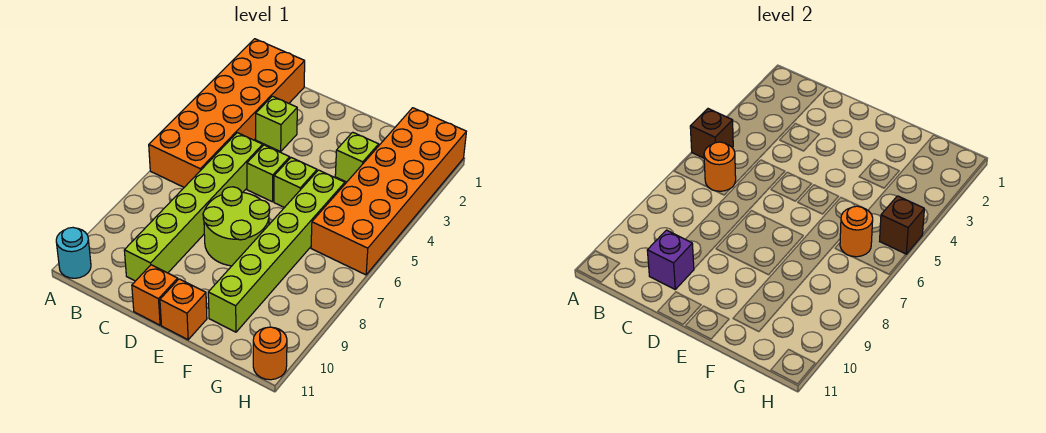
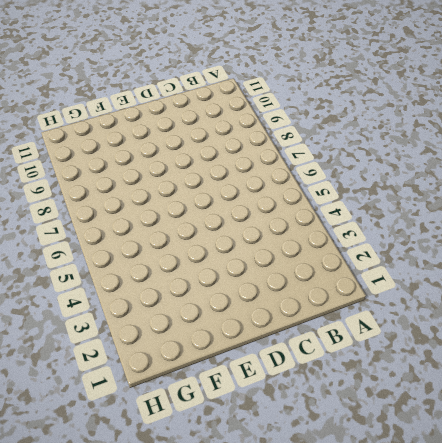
none -> orange 2x6 brick [149,39,305,187]
none -> cyan 1x1 round brick [56,228,91,278]
none -> lime 1x1 brick [256,96,297,151]

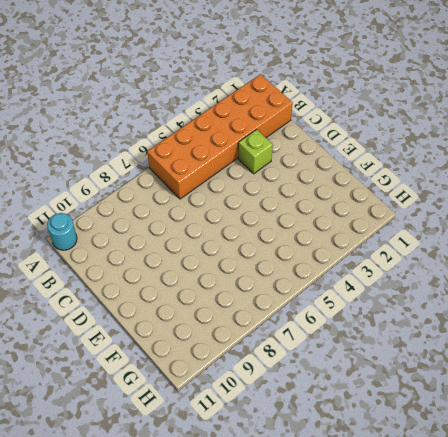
none -> lime 1x6 brick [124,133,263,281]
none -> lime 1x1 brick [247,145,290,202]
none -> lime 2x2 round brick [203,187,270,266]

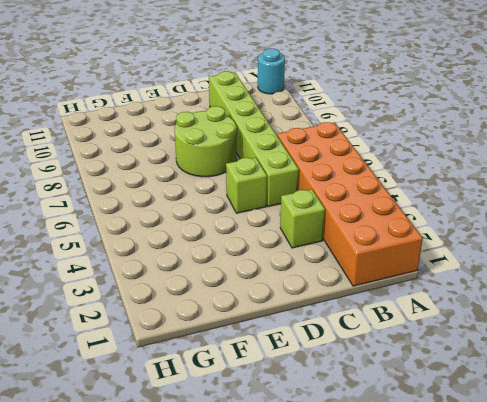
none -> orange 1x1 brick [132,265,178,325]
none -> lime 1x1 brick [274,158,317,208]
none -> orange 1x1 brick [160,279,207,340]

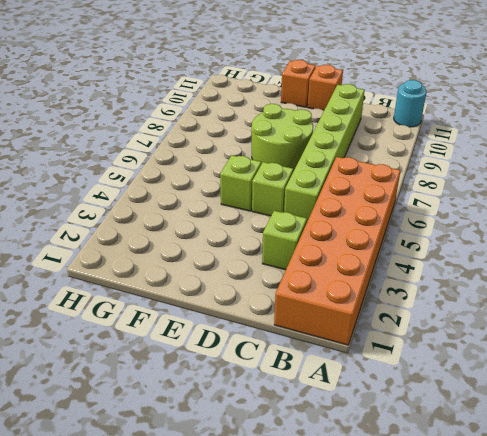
none -> lime 1x1 brick [335,132,379,182]
none -> lime 1x6 brick [208,170,345,332]
none -> orange 2x6 brick [311,108,466,275]

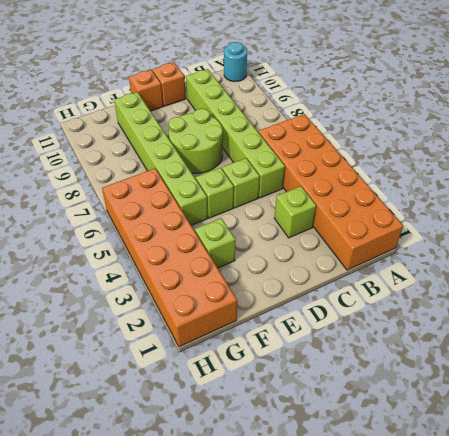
none -> orange 1x1 round brick [253,327,287,380]
none -> brown 1x1 brick [690,109,733,158]
none -> orange 1x1 round brick [704,142,736,191]

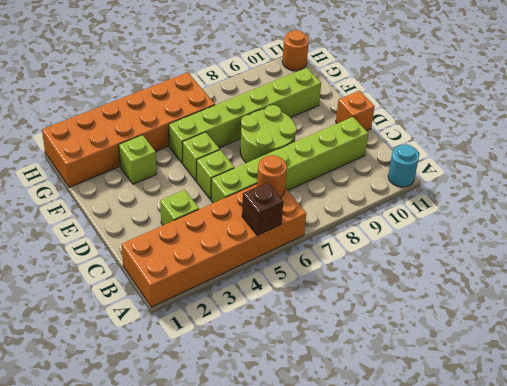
none -> orange 1x1 brick [160,279,207,340]
none -> purple 1x1 brick [647,230,694,289]
none -> orange 1x1 round brick [840,206,873,257]

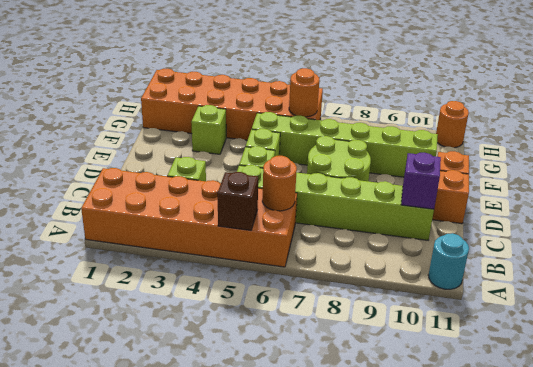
none -> brown 1x1 brick [880,196,924,254]

